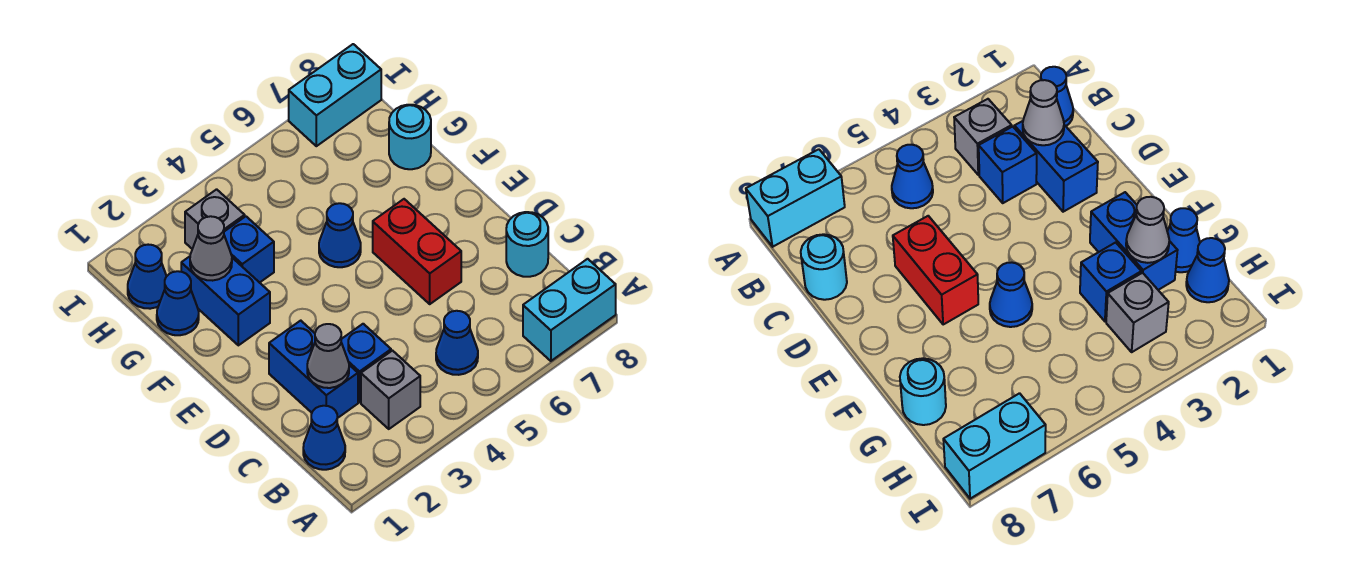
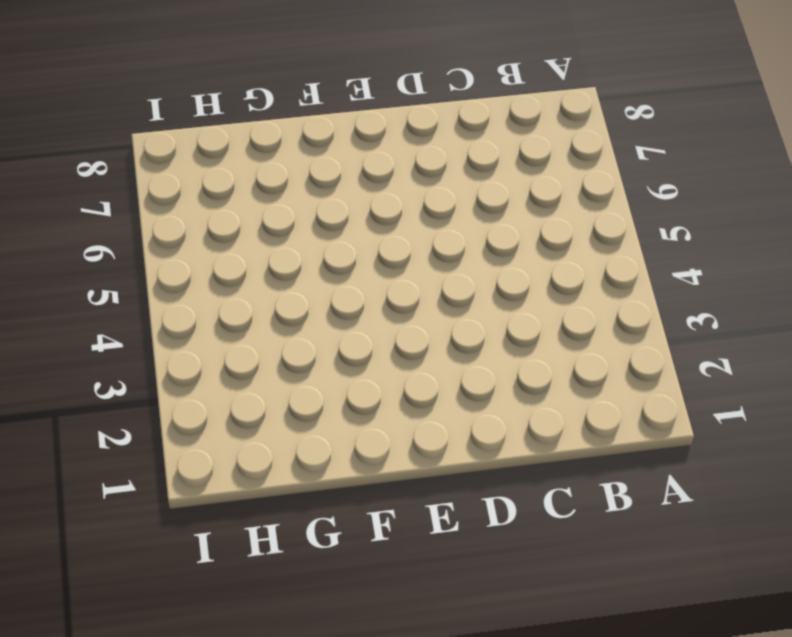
none -> cyan 1x2 brick [523,259,616,361]
none -> blue 1x1 cone [303,406,345,470]
none -> grey 1x1 brick [361,351,420,429]

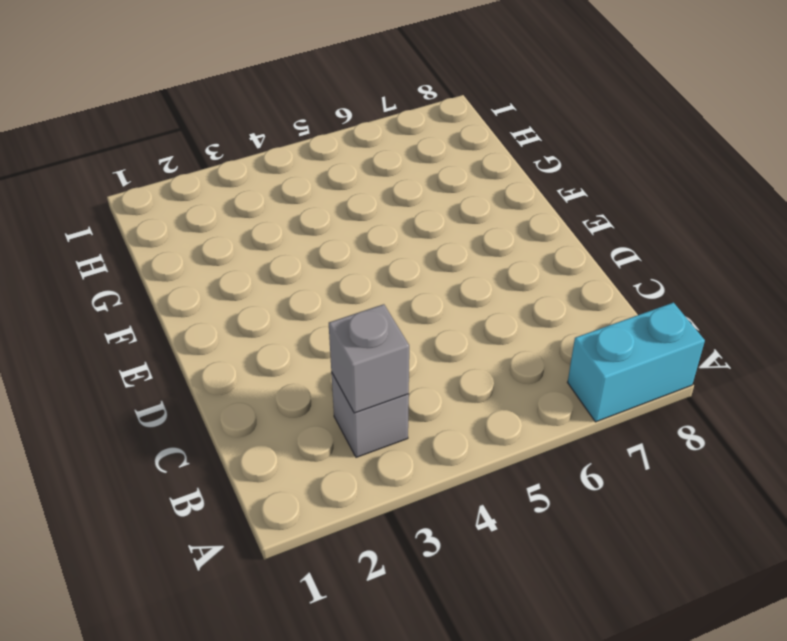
grey 1x1 brick [329,304,409,413] -> grey 1x1 brick moved to [185,189,245,249]
none -> blue 1x1 cone [303,406,345,470]
none -> blue 1x1 cone [436,311,478,375]
none -> blue 1x2 brick [269,321,358,418]

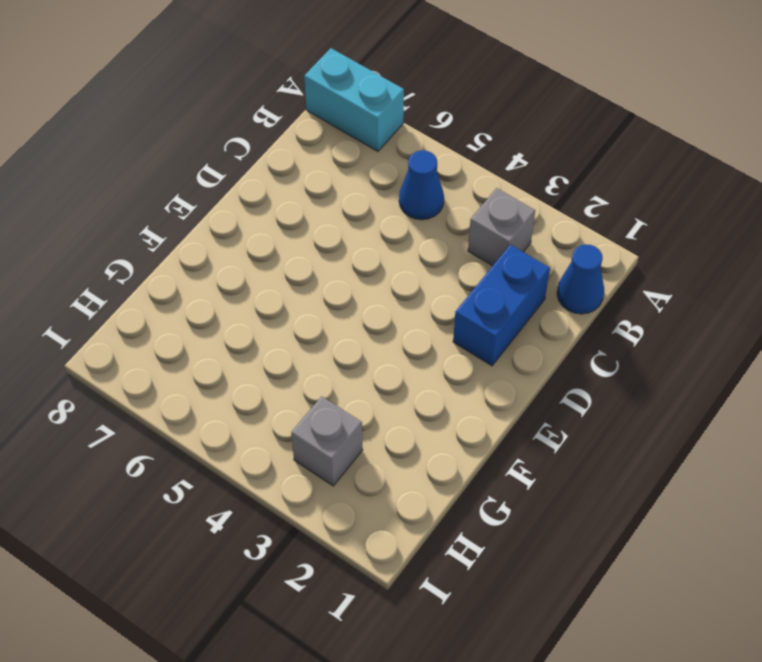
none -> blue 1x1 brick [341,324,391,402]
none -> cyan 1x1 round brick [506,212,548,277]
none -> red 1x2 brick [373,199,461,304]

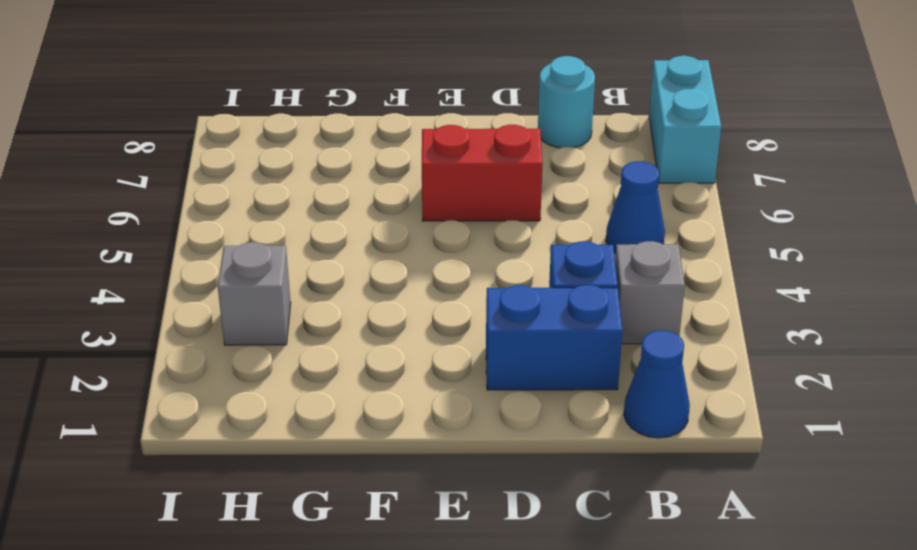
none -> blue 1x2 brick [181,256,270,345]
none -> blue 1x1 cone [319,203,361,267]
none -> blue 1x1 cone [157,271,199,335]

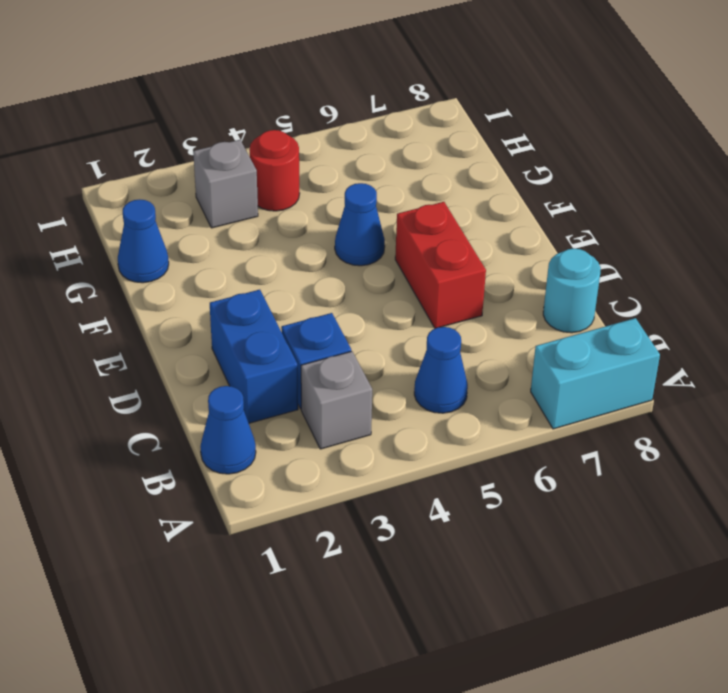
red 1x1 round brick [249,130,300,211] -> none
none -> blue 1x2 brick [181,256,270,345]
none -> blue 1x1 brick [224,216,274,283]
none -> cyan 1x1 round brick [389,105,431,169]

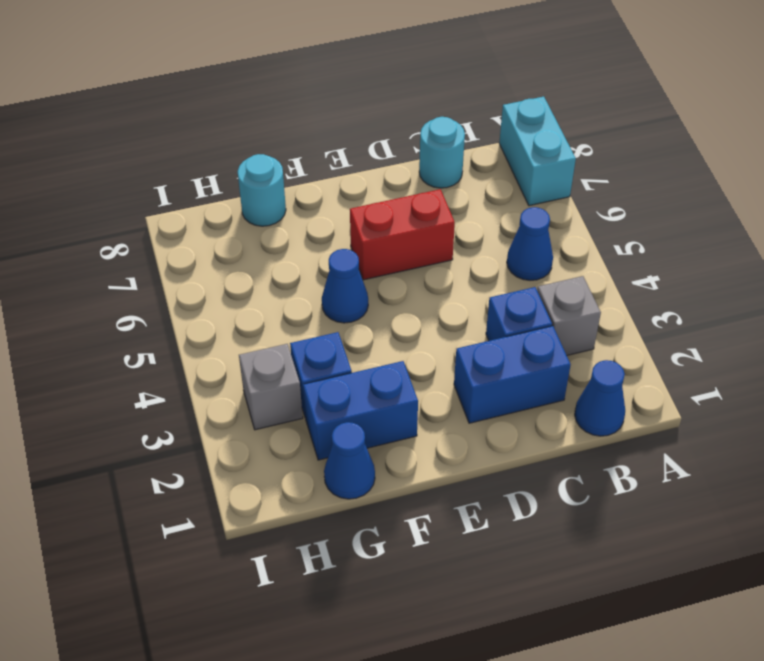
none -> blue 1x1 cone [128,245,167,309]
none -> cyan 1x2 brick [289,44,381,146]
none -> grey 1x1 cone [307,324,349,388]

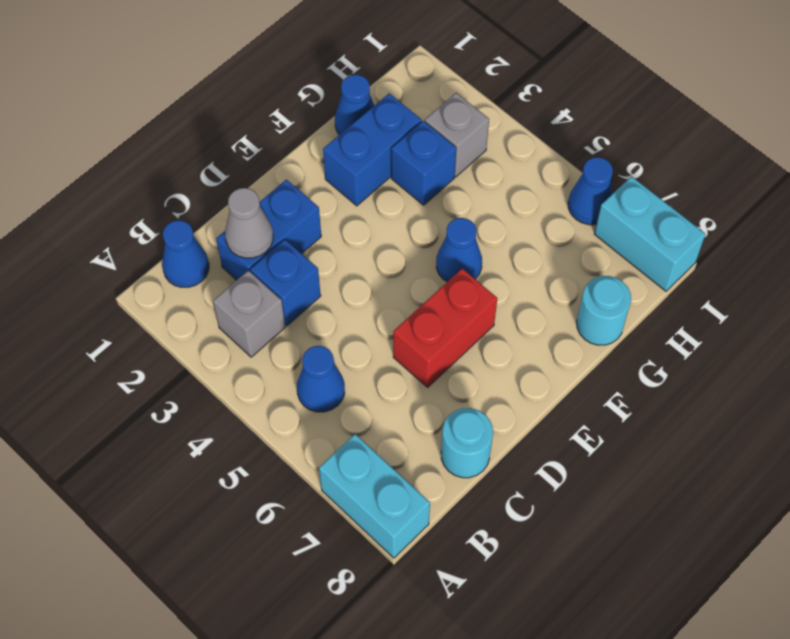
blue 1x1 cone [568,157,613,225] -> blue 1x1 cone moved to [128,245,167,309]
none -> grey 1x1 cone [190,216,232,281]

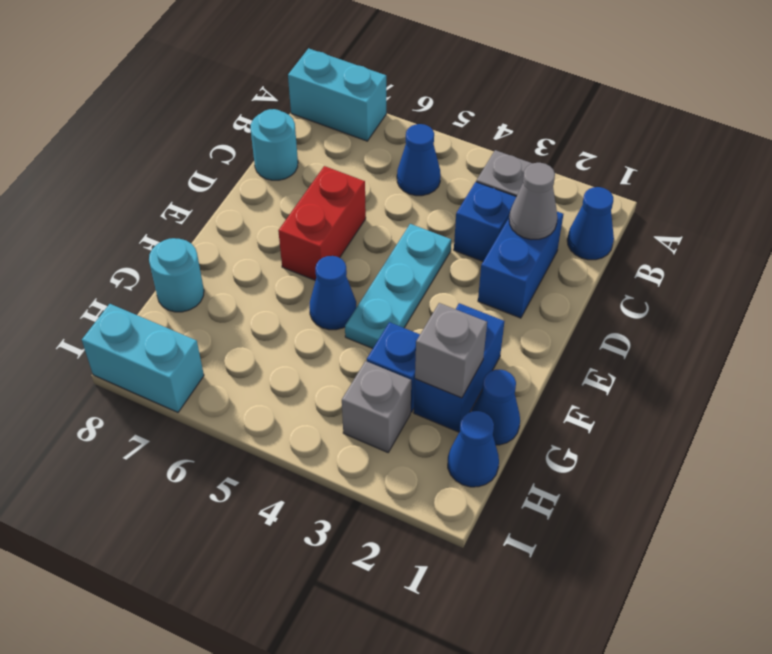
cyan 1x3 plate [345,224,451,348] -> none
grey 1x1 brick [415,303,487,398] -> grey 1x1 cone [190,216,232,281]

